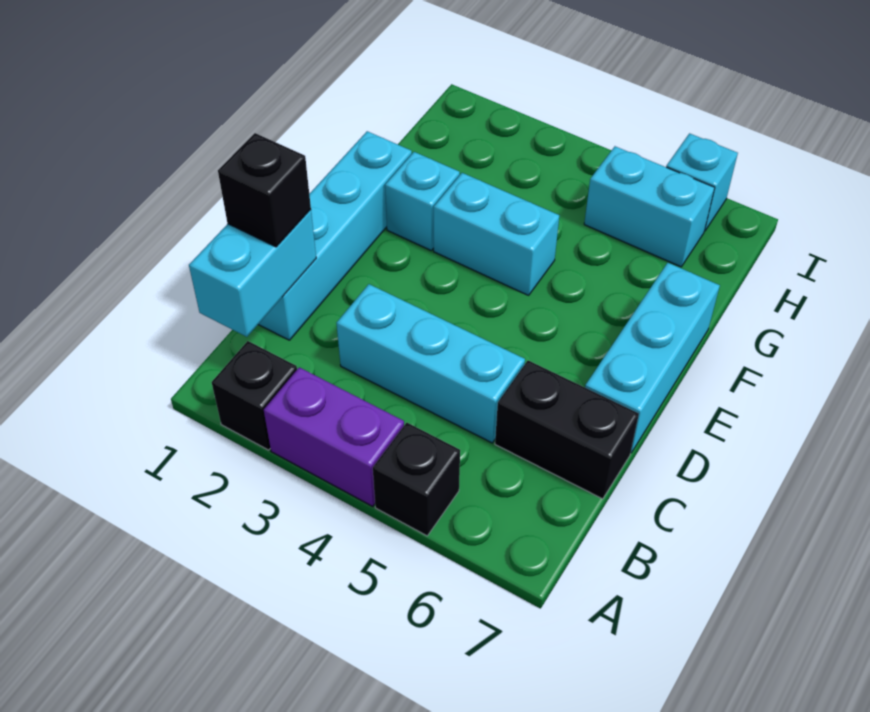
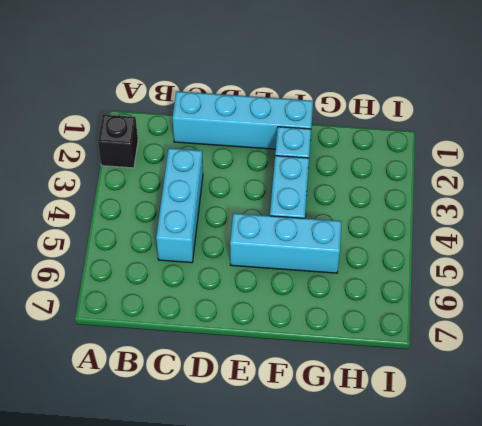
cyan 1x3 brick [230,213,342,273] -> cyan 1x3 brick moved to [585,263,720,453]
none -> purple 1x2 brick [264,367,404,506]
none -> black 1x1 brick [373,423,460,536]
none -> black 1x2 brick [495,361,639,499]

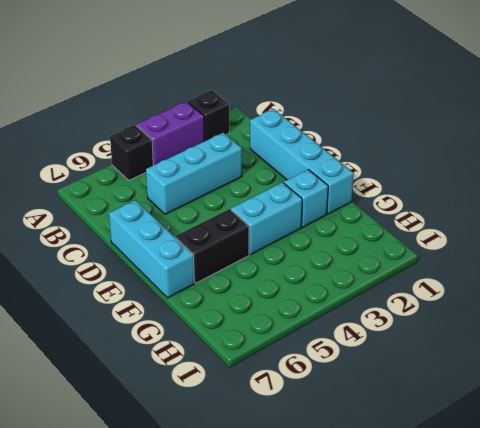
black 1x2 brick [176,209,249,283] -> black 1x2 brick moved to [495,361,639,499]
none -> cyan 1x2 brick [584,146,715,267]
none -> cyan 1x1 brick [666,133,738,231]
none -> cyan 1x2 brick [189,210,316,337]

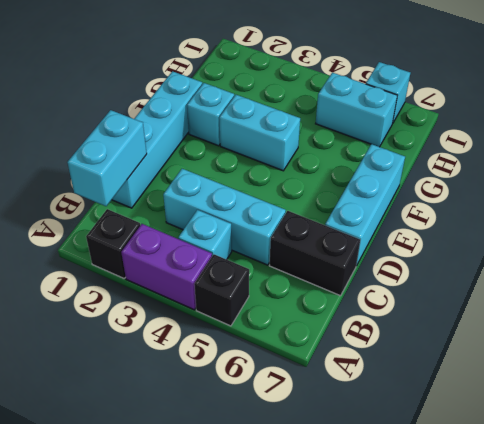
cyan 1x1 brick [178,210,232,259] -> none
none -> black 1x1 brick [218,133,311,247]

